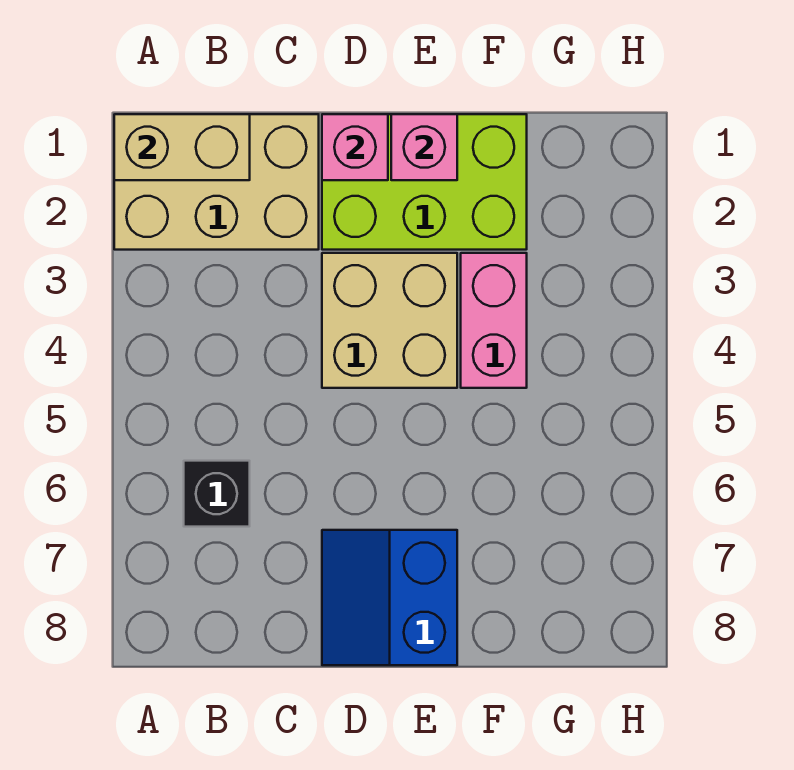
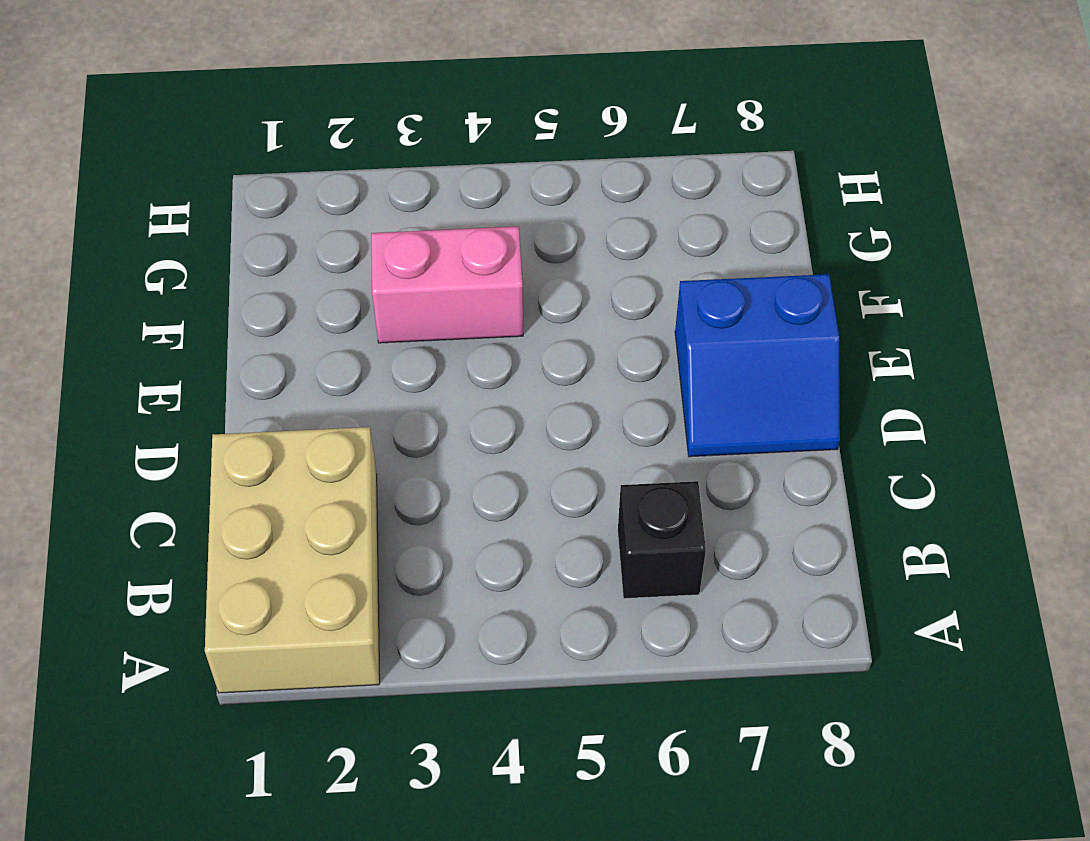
none -> lime 2x3 brick [322,114,527,250]
none -> tan 2x2 brick [322,253,457,388]

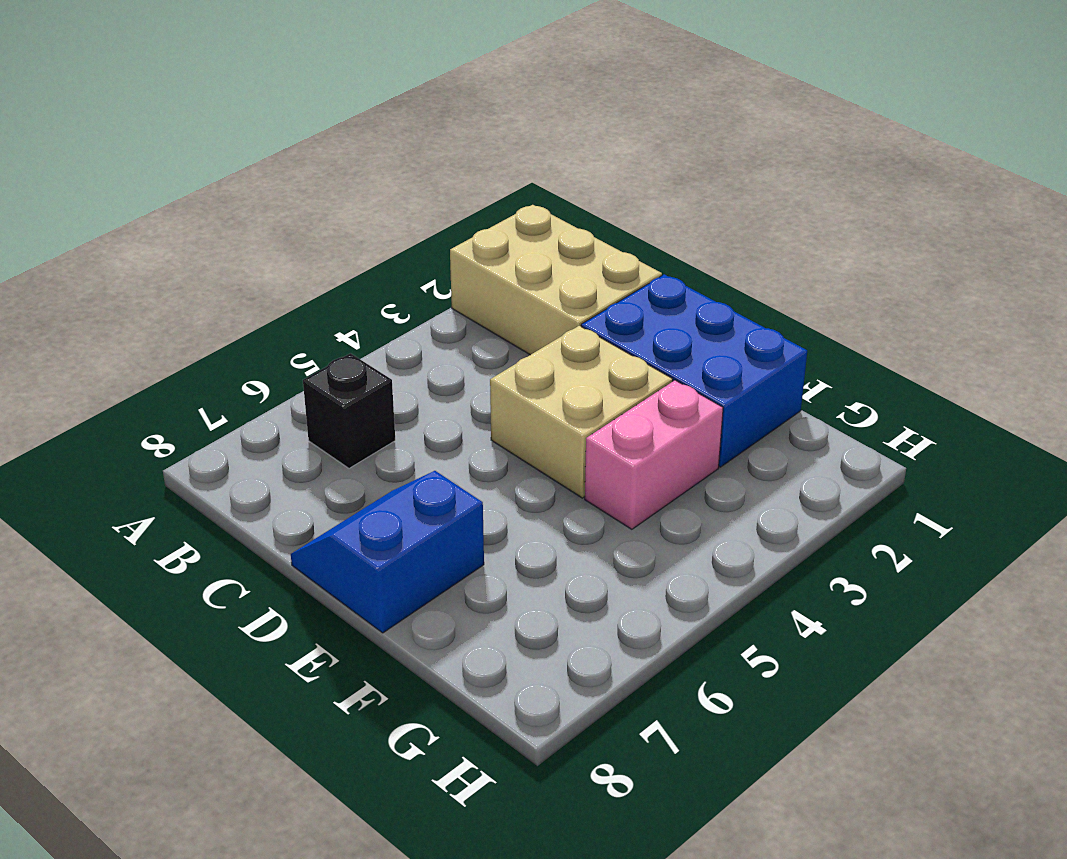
blue 2x3 brick [581,274,807,467] -> lime 2x3 brick [322,114,527,250]
none -> tan 1x2 brick [114,114,250,180]
none -> pink 1x1 brick [322,114,388,180]

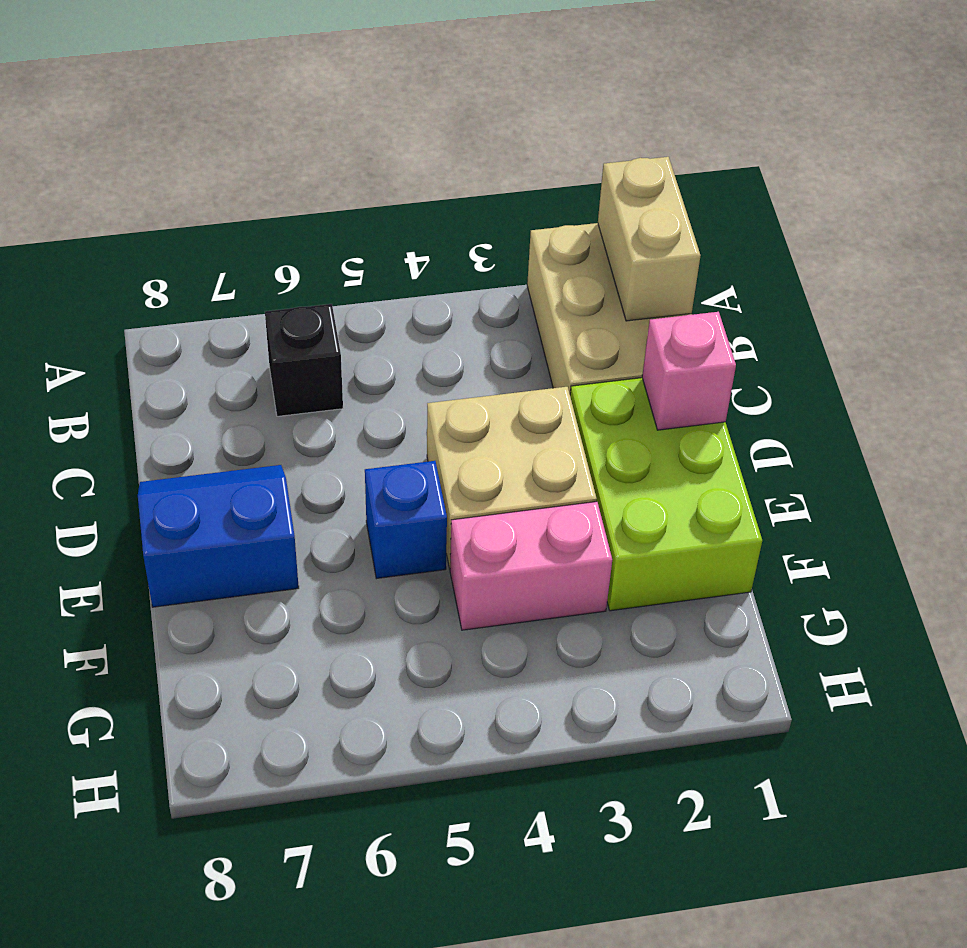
blue 1x1 brick [365,461,447,579] -> none
none -> pink 1x1 brick [391,114,457,180]

